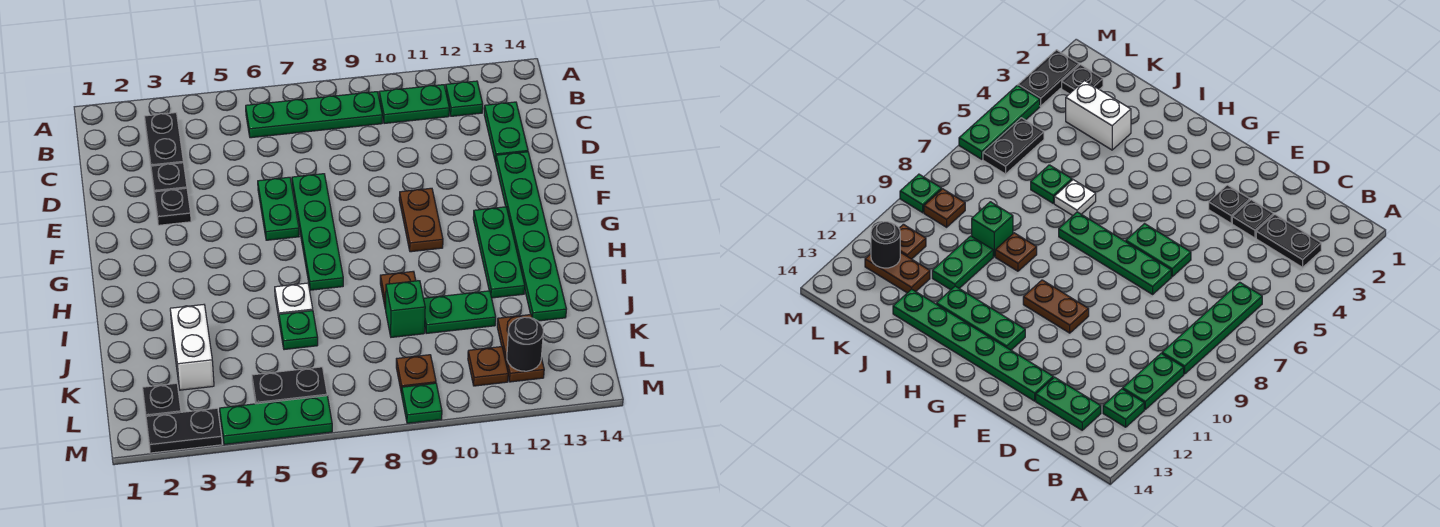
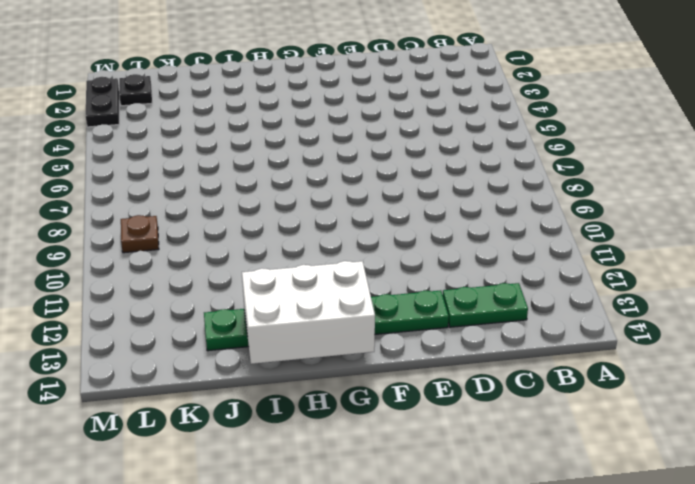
white 2x3 brick [242,261,375,364] -> none
none -> black 1x2 plate [144,113,183,166]
none -> green 1x4 plate [246,92,382,138]
none -> green 1x2 plate [379,85,449,124]

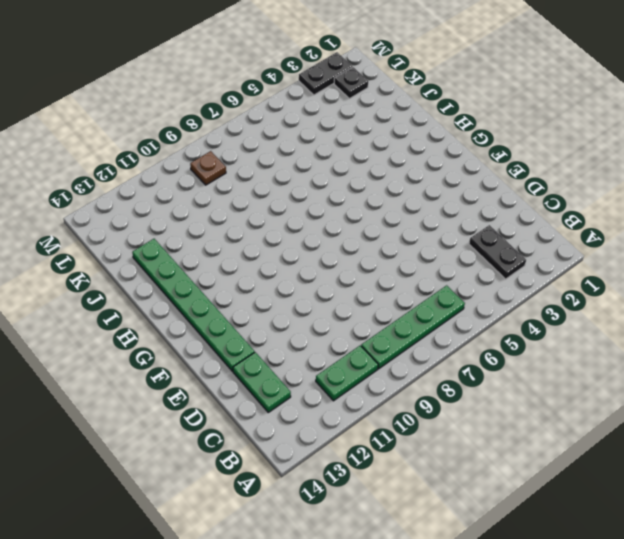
none -> green 1x1 plate [446,81,483,116]
none -> black 1x1 plate [151,163,187,196]
none -> black 1x1 plate [154,188,191,225]

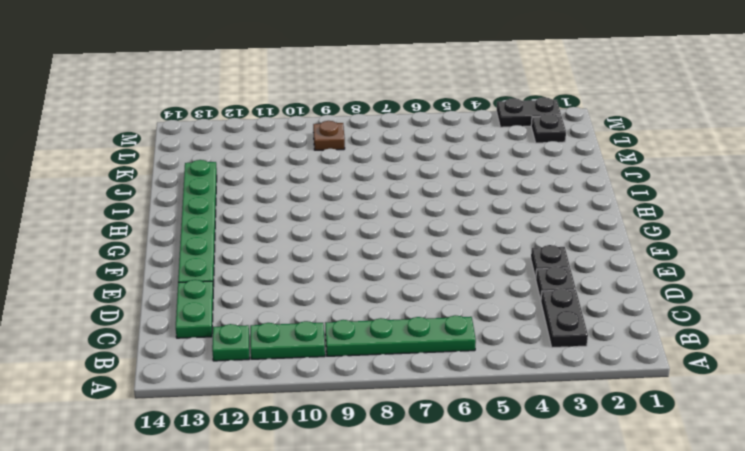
none -> green 1x2 plate [258,177,299,240]
none -> green 1x4 plate [292,174,343,290]
none -> brown 1x2 plate [399,188,443,252]

